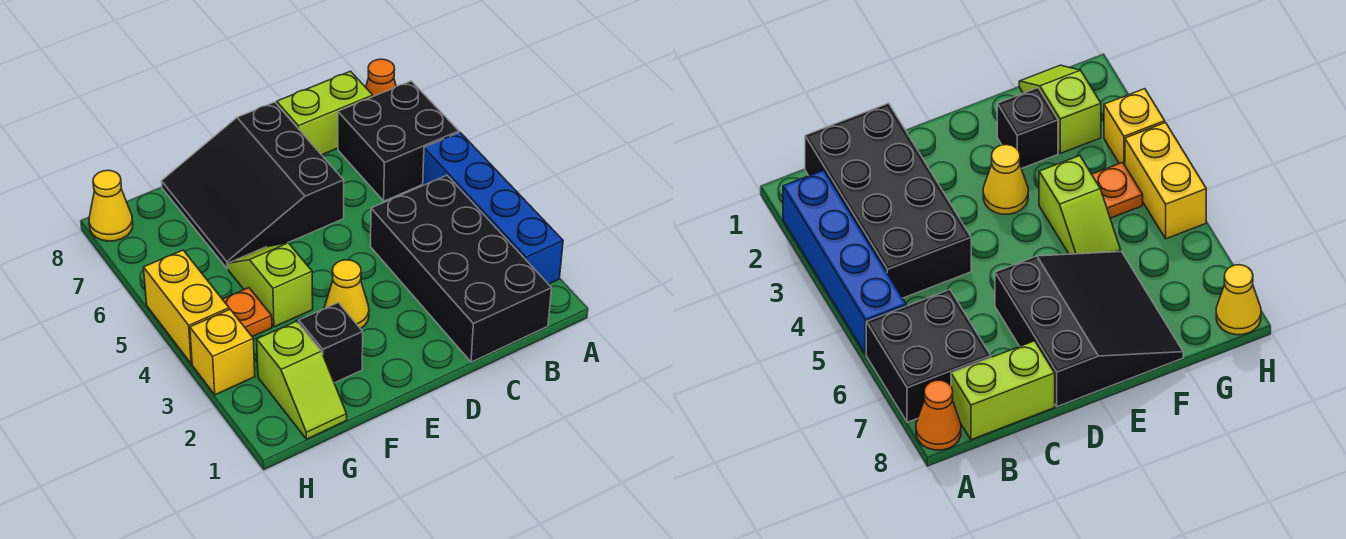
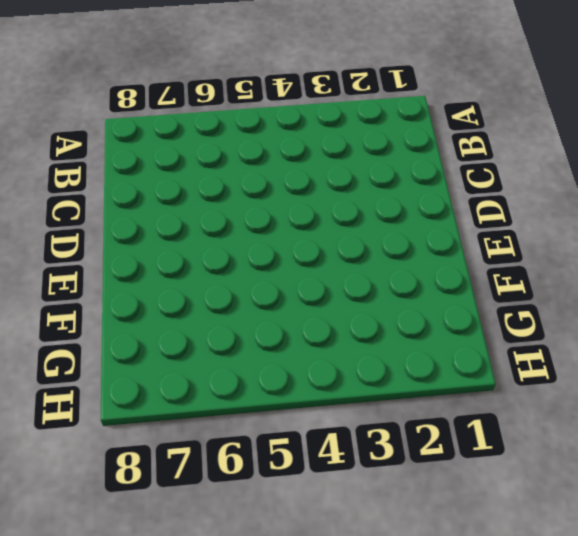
none -> blue 1x4 brick [423,132,563,284]
none -> black 2x2 brick [338,81,459,201]
none -> orange 1x1 cone [366,59,396,97]

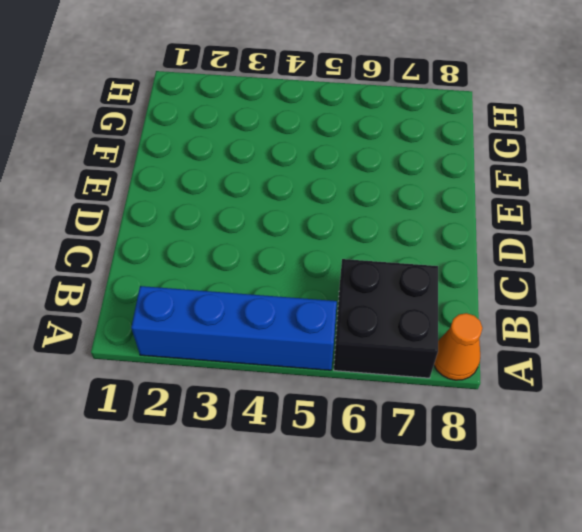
none -> black 2x4 brick [371,175,552,362]
none -> lime 1x2 brick [277,71,373,155]
none -> black 3x3 slope [161,102,344,269]

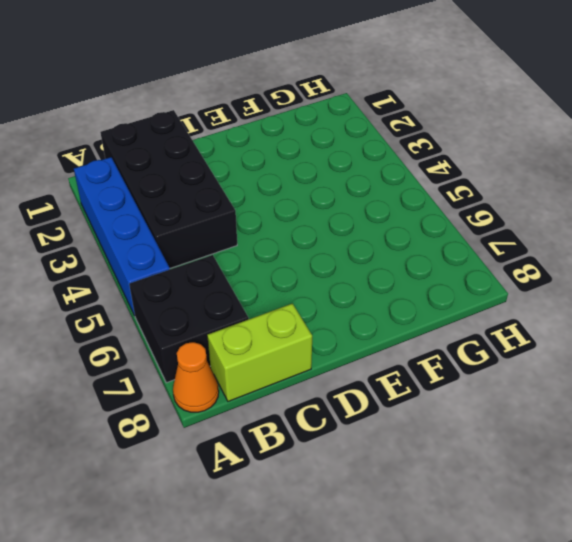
none -> black 3x3 slope [161,102,344,269]
none -> yellow 1x1 cone [324,260,369,329]
none -> black 1x1 brick [299,303,363,383]

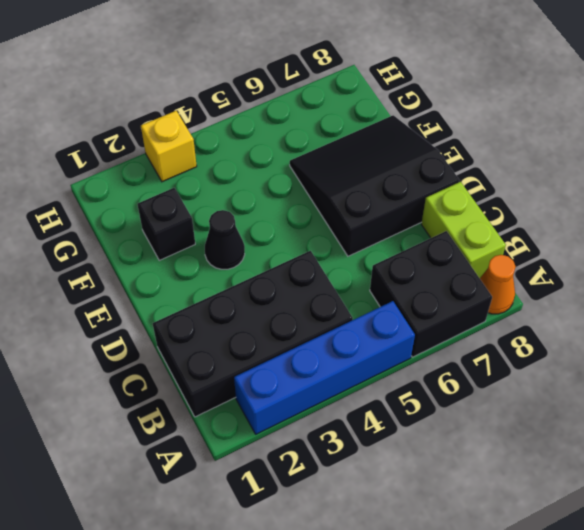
black 1x1 cone [205,210,245,269] -> yellow 1x1 cone [324,260,369,329]
none -> lime 1x2 slope [228,243,313,327]
none -> lime 1x2 slope [257,321,347,439]
none -> orange 1x1 plate [223,288,272,337]

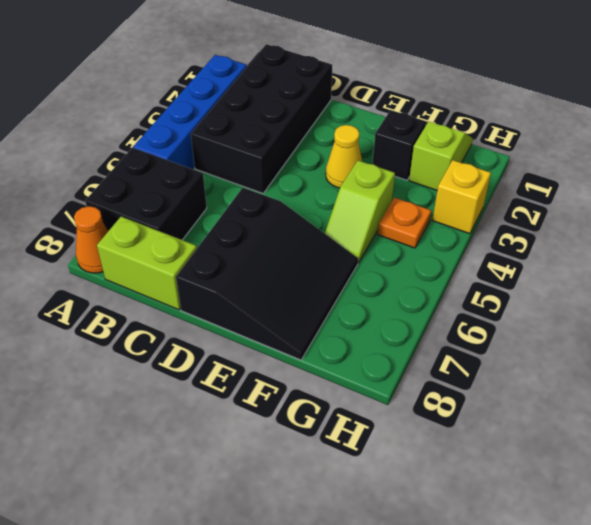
none -> yellow 1x2 brick [144,250,229,364]
none -> yellow 1x1 cone [89,170,133,241]

